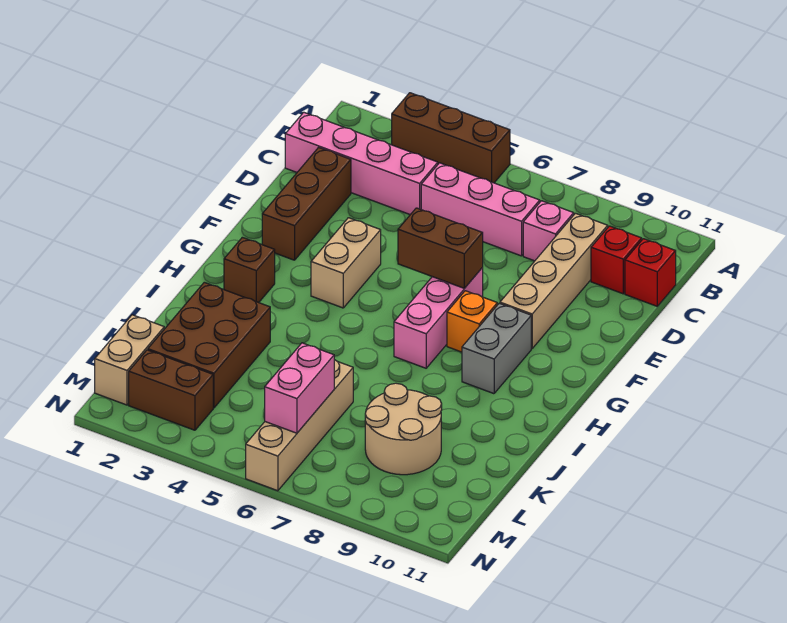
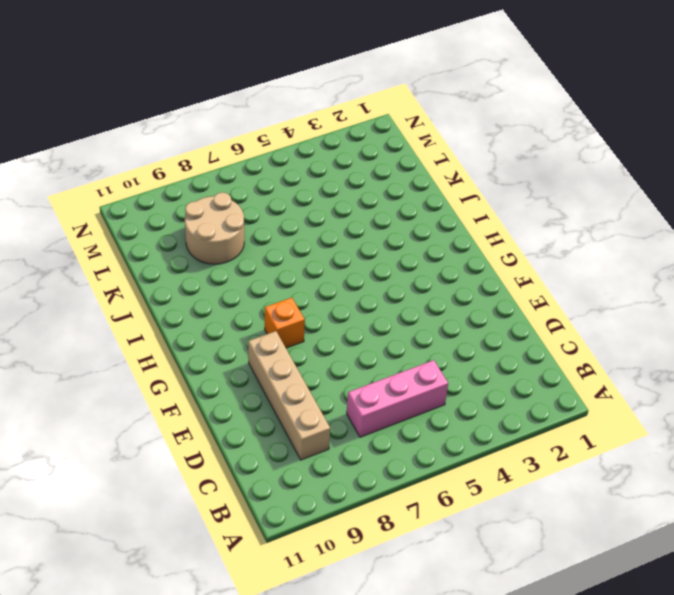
none -> brown 1x3 brick [392,93,510,183]
none -> pink 1x4 brick [285,112,438,215]
none -> pink 1x1 brick [523,201,574,261]

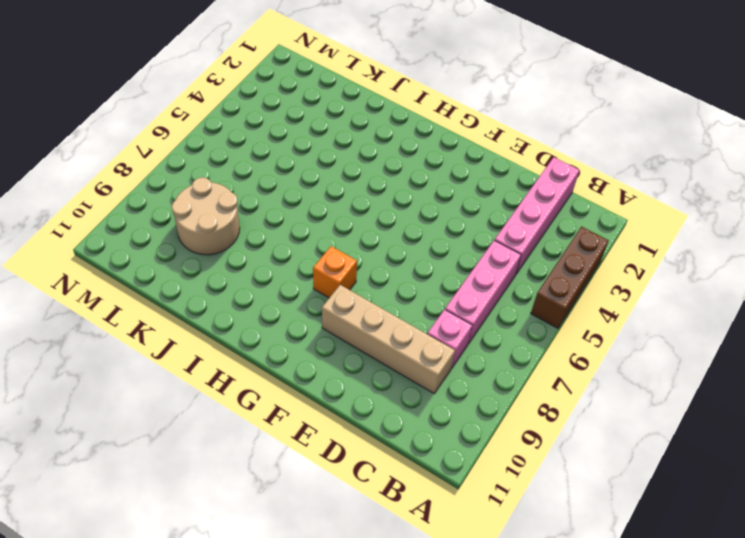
none -> red 1x1 brick [591,226,642,294]
none -> red 1x1 brick [625,239,676,306]
none -> brown 1x3 brick [262,147,351,260]

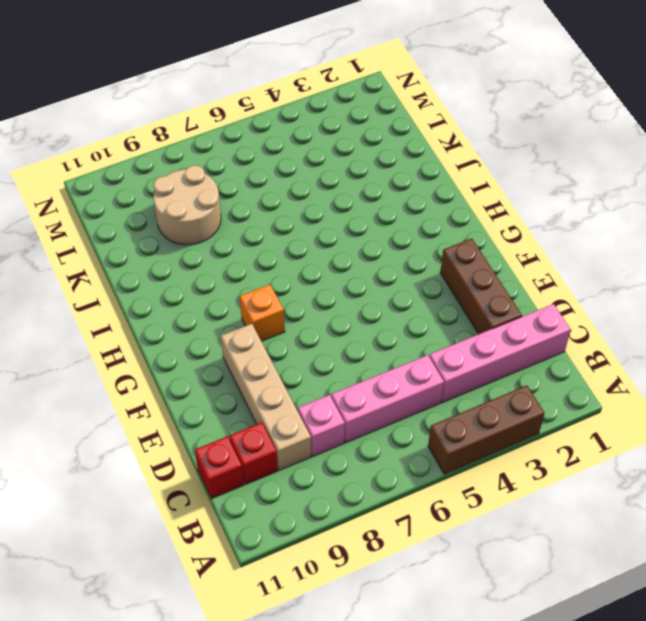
none -> tan 1x2 brick [311,218,381,308]
none -> pink 1x3 brick [394,268,483,368]
none -> grey 1x2 brick [462,303,531,394]

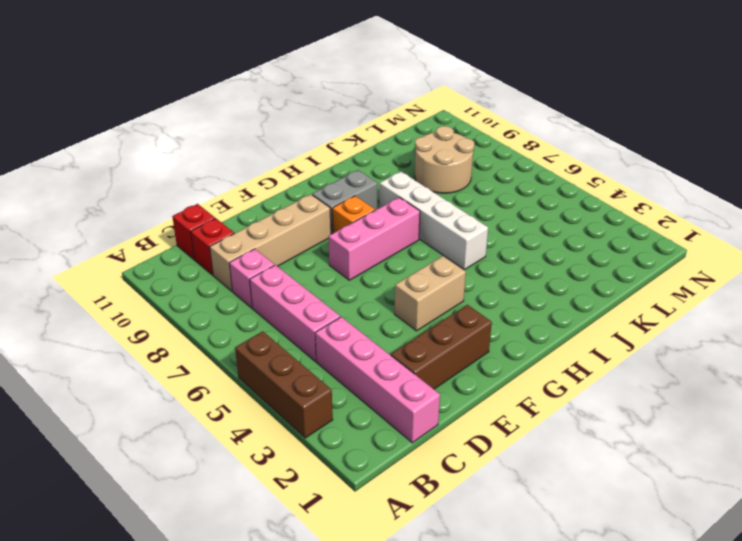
white 1x4 brick [379,172,488,270] -> none
none -> brown 1x1 brick [224,237,275,303]
none -> brown 2x3 brick [148,282,270,408]
none -> tan 1x4 brick [246,360,353,491]

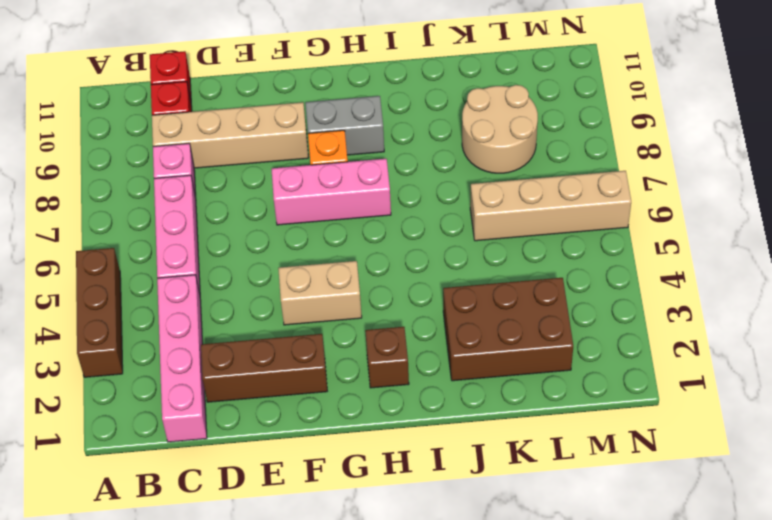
none -> tan 1x2 brick [95,315,164,405]
none -> brown 1x2 brick [129,350,213,430]
none -> brown 1x2 brick [398,208,483,288]

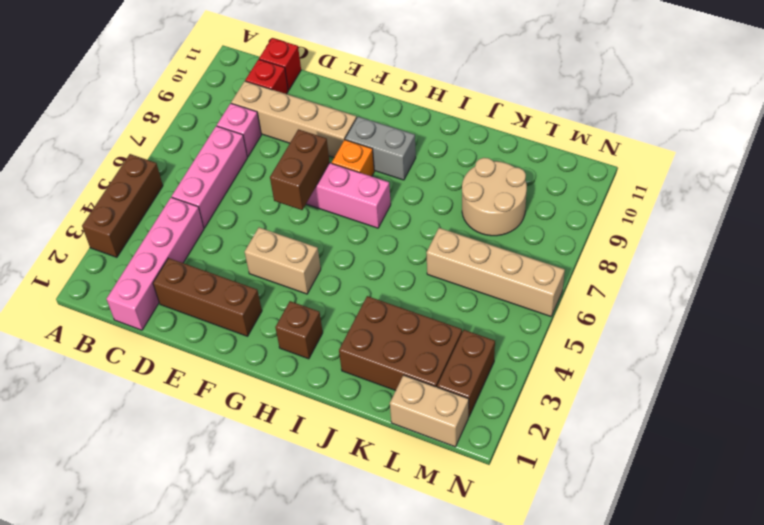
none -> pink 1x2 brick [265,343,334,433]

